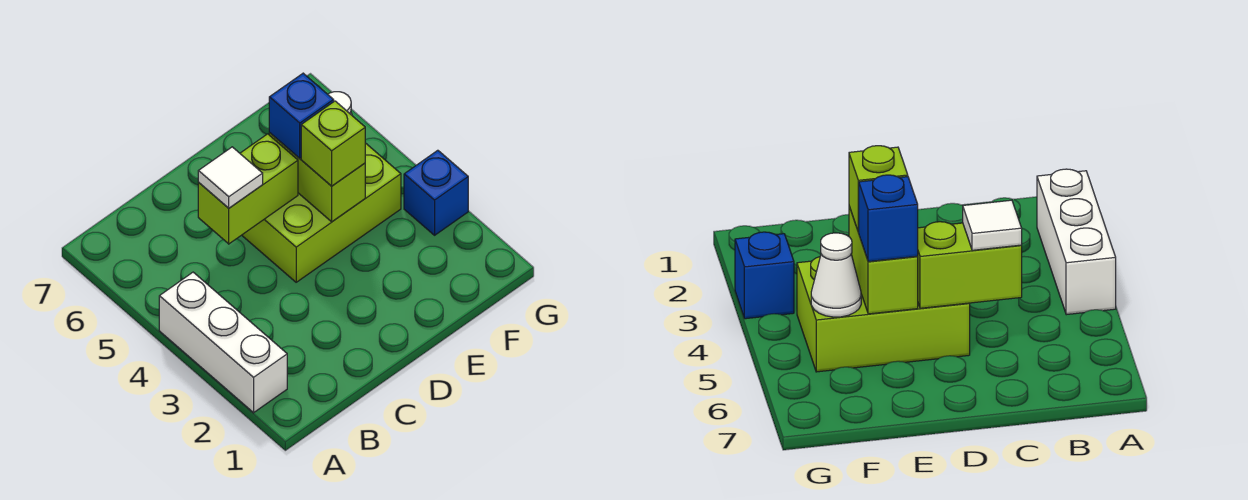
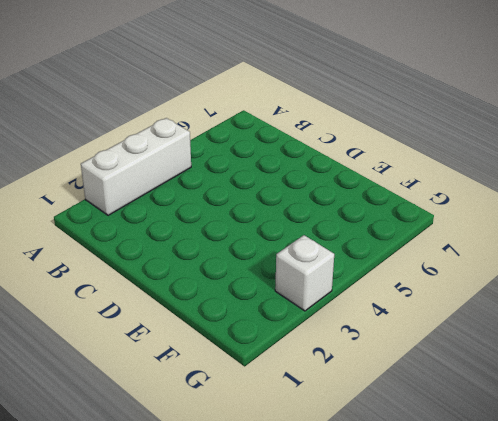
white 1x1 brick [275,235,334,311] -> blue 1x1 brick [404,150,468,235]
none -> lime 2x3 brick [242,143,401,282]
none -> lime 1x2 brick [198,134,298,244]

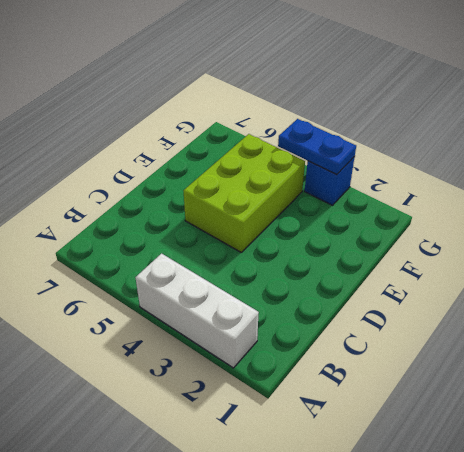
blue 1x2 plate [278,119,356,175] -> none
none -> lime 1x2 brick [198,134,298,244]
none -> lime 1x2 brick [269,133,365,222]

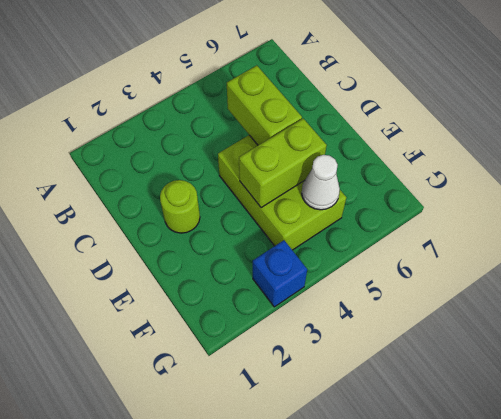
lime 1x1 round brick [160,180,200,233] -> none
none -> white 1x3 brick [159,272,287,413]
none -> white 1x1 tile [198,147,263,208]

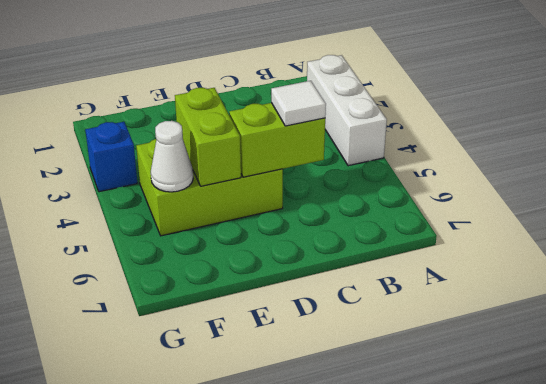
none -> lime 1x1 brick [301,101,365,186]
none -> blue 1x1 brick [269,73,334,158]

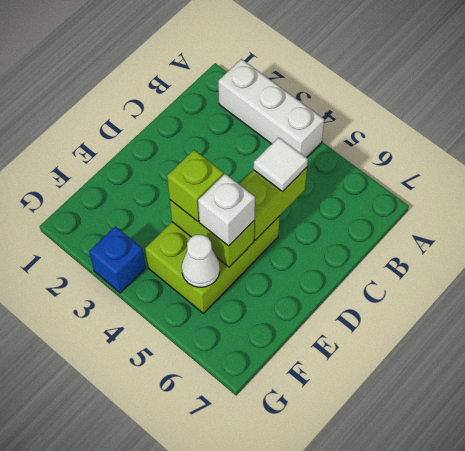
white 1x1 brick [198,174,255,246] -> blue 1x1 brick [269,73,334,158]

